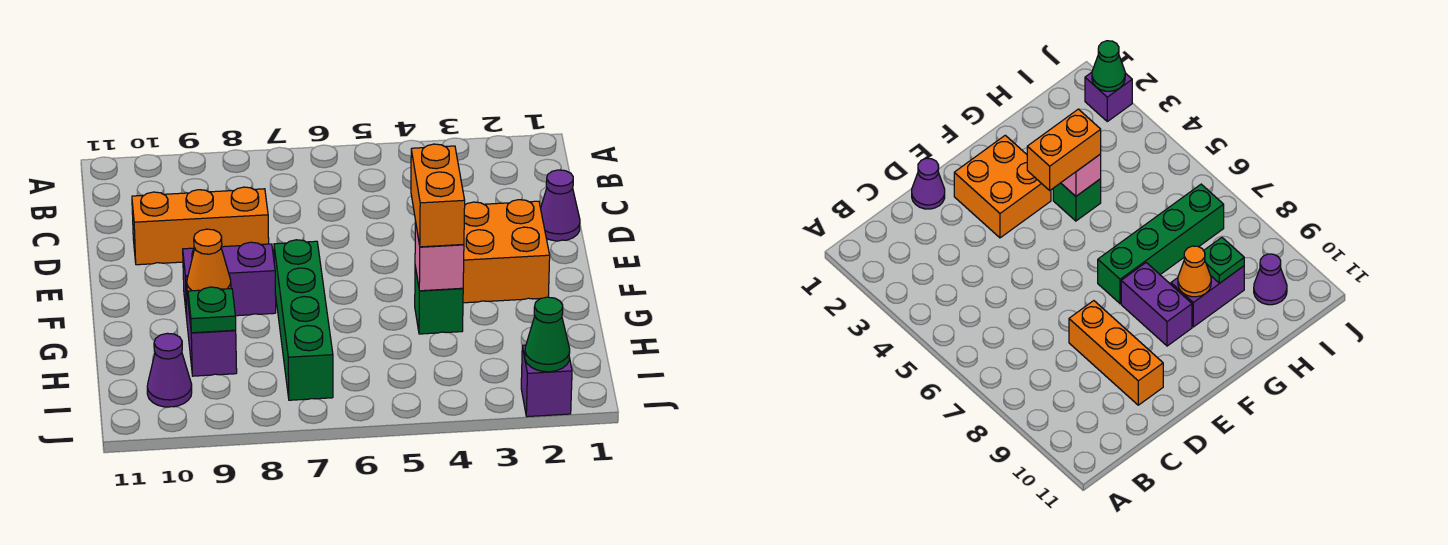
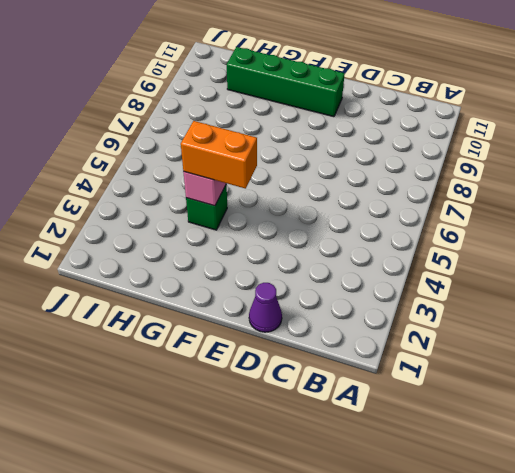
green 1x4 brick [227,47,345,117] -> green 1x4 brick moved to [274,240,333,400]
none -> orange 1x3 brick [132,187,269,265]
none -> orange 2x2 brick [463,200,550,303]
none -> purple 1x2 brick [183,242,276,317]

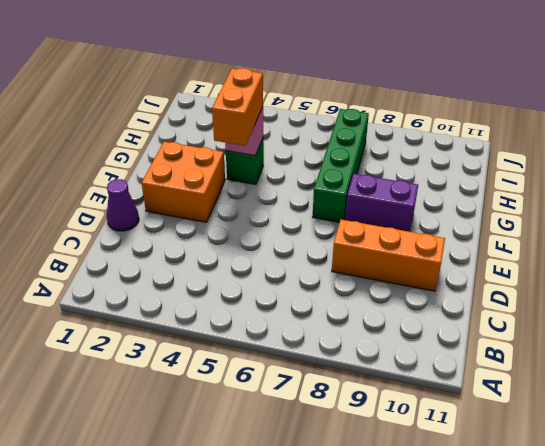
none -> purple 1x2 brick [186,277,237,376]
none -> purple 1x1 cone [147,333,192,407]
none -> purple 1x1 brick [521,345,572,417]

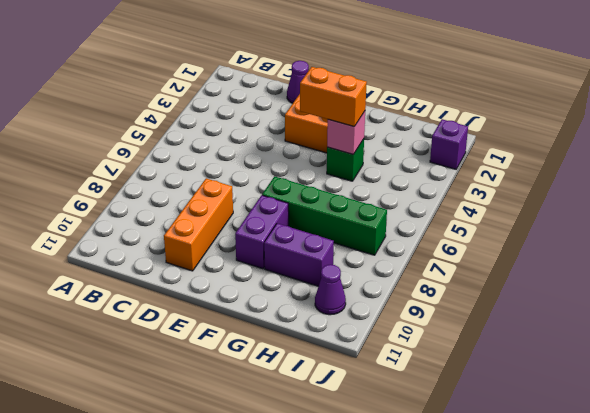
none -> orange 1x1 cone [187,229,231,292]
none -> green 1x1 plate [188,287,236,333]
none -> green 1x1 cone [525,297,570,372]

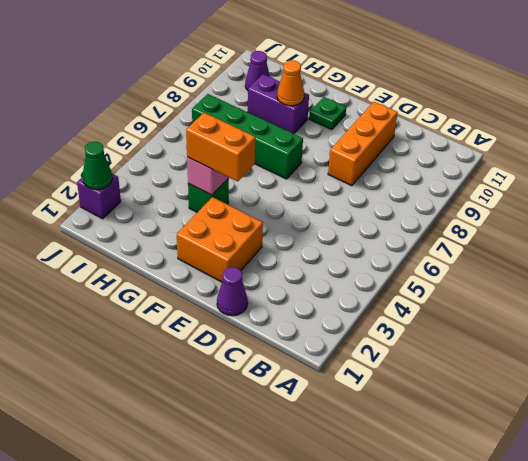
green 1x1 plate [309,97,346,130] -> green 1x1 plate moved to [188,287,236,333]
none -> purple 1x2 brick [183,242,276,317]

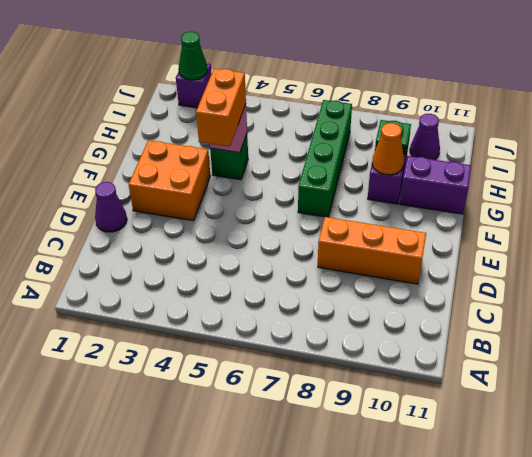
purple 1x2 brick [400,156,471,214] -> purple 1x2 brick moved to [183,242,276,317]

